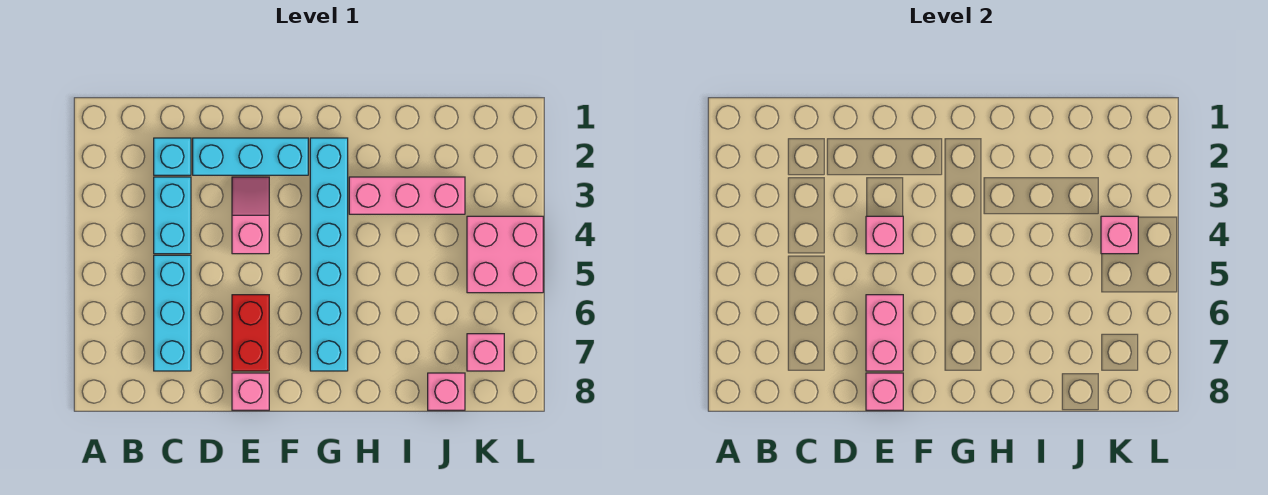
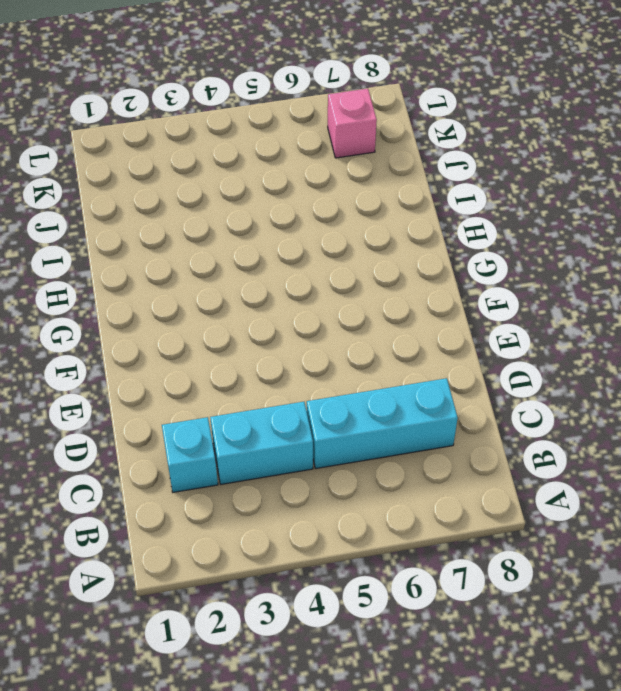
none -> cyan 1x3 brick [193,138,308,175]
none -> pink 1x2 slope [232,177,269,254]
none -> red 1x2 brick [232,295,269,371]

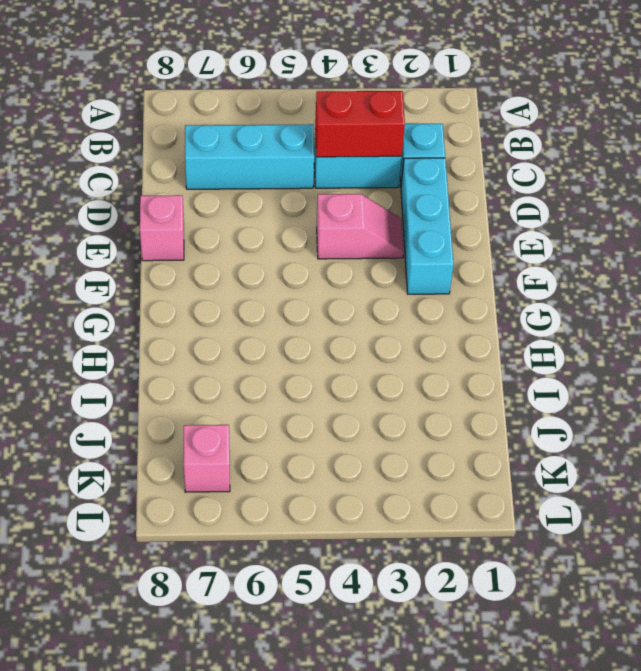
red 1x2 brick [315,91,405,157] -> red 1x2 brick moved to [232,295,269,371]
none -> cyan 1x6 brick [310,138,348,371]
none -> pink 1x3 brick [349,177,465,214]
none -> pink 1x1 brick [428,373,465,410]

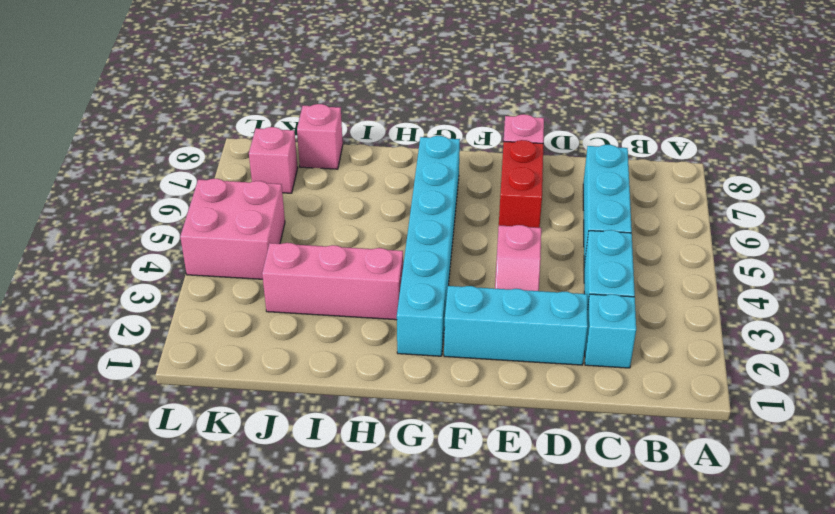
none -> pink 1x1 brick [866,216,903,254]
none -> pink 1x2 brick [866,295,903,371]
none -> pink 1x1 brick [866,373,903,410]

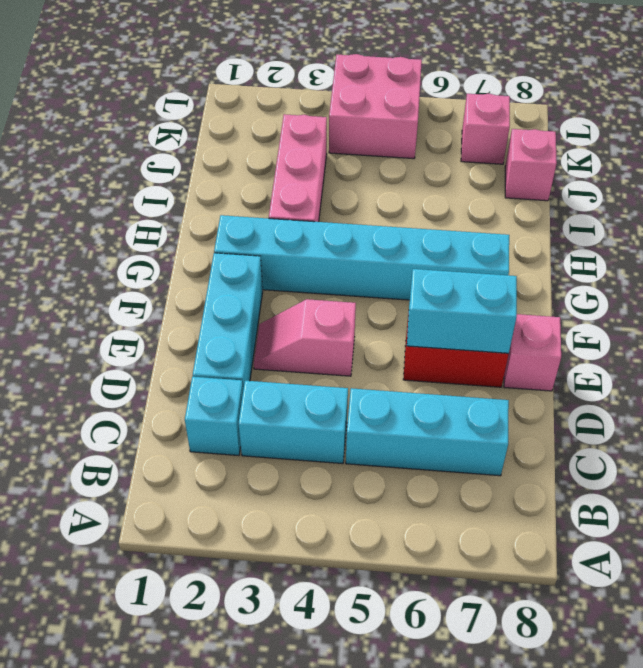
cyan 1x2 brick [407,269,517,354] -> pink 1x2 brick [866,295,903,371]
none -> pink 1x1 brick [866,216,903,254]
none -> pink 1x1 brick [866,373,903,410]
none -> pink 1x1 brick [1101,216,1138,254]

